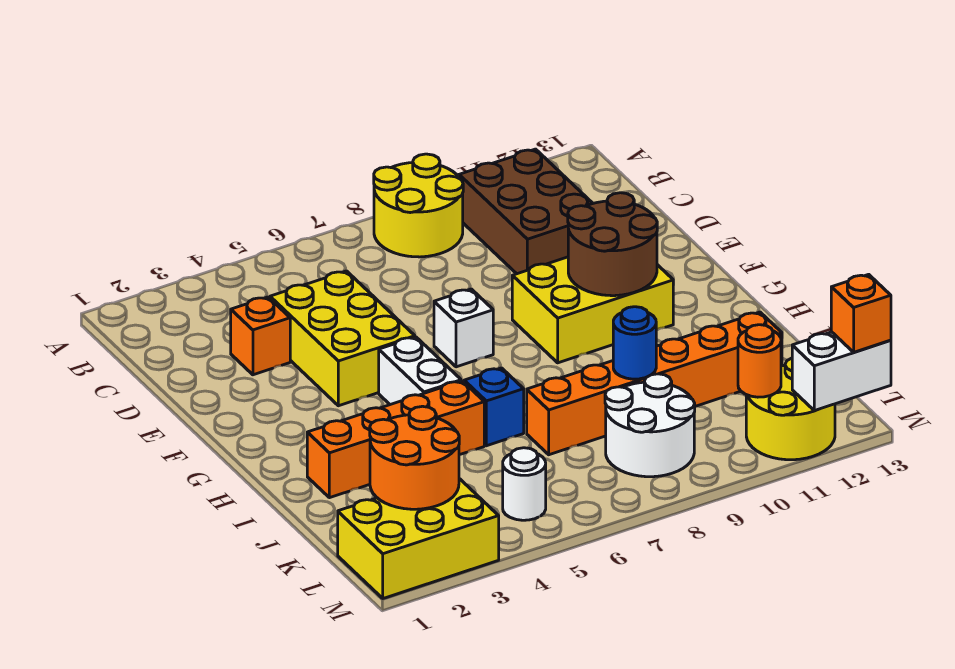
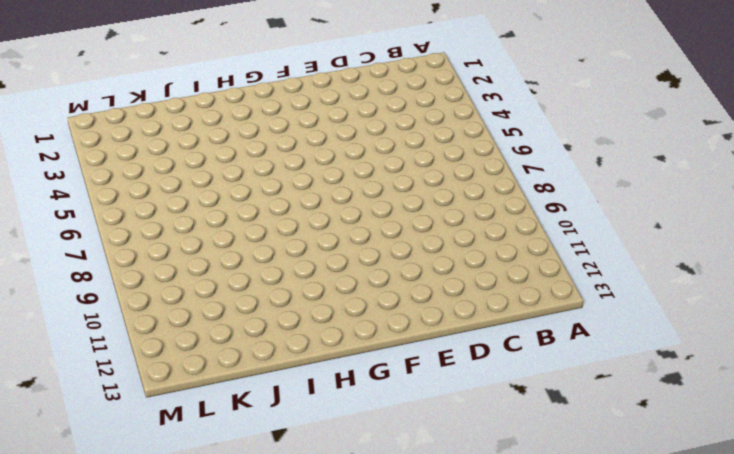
none -> yellow 2x2 round brick [374,154,463,257]
none -> brown 2x3 brick [459,149,593,274]
none -> orange 1x1 brick [231,297,290,375]

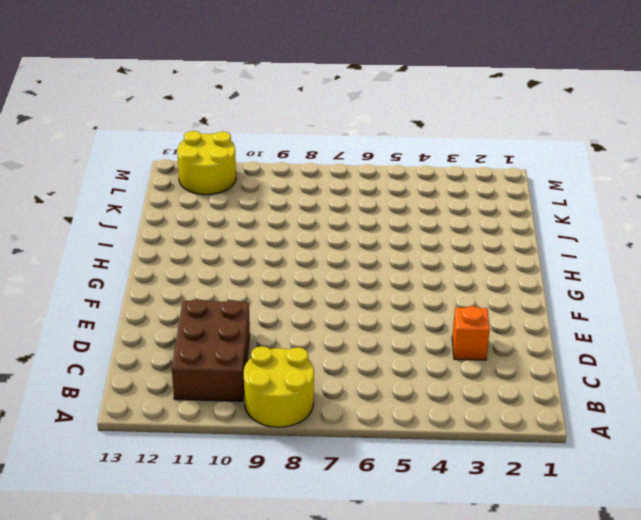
none -> yellow 2x3 brick [270,271,415,406]
none -> white 1x1 brick [434,289,493,367]
none -> yellow 2x3 brick [512,257,673,363]

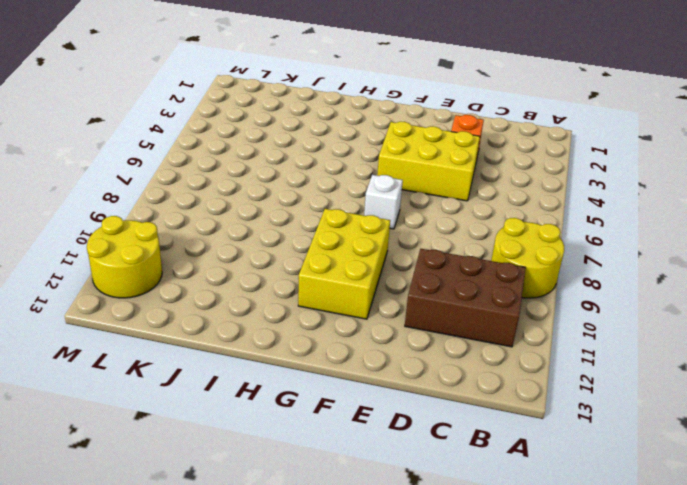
none -> white 1x2 brick [379,337,461,405]
none -> orange 1x4 brick [307,381,484,498]
none -> blue 1x1 brick [464,368,524,446]

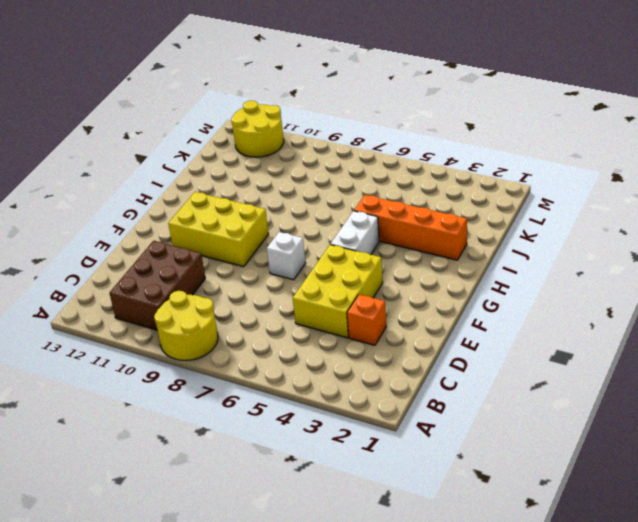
none -> blue 1x1 brick [464,368,524,446]
none -> orange 1x6 brick [527,312,782,455]
none -> white 2x2 round brick [605,374,695,477]

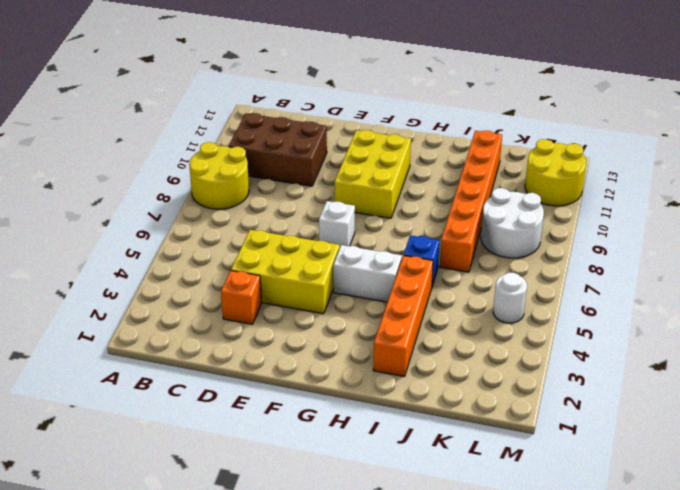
none -> yellow 2x3 brick [338,479,499,598]
none -> brown 2x2 round brick [568,193,657,296]
none -> blue 1x1 round brick [613,307,656,379]

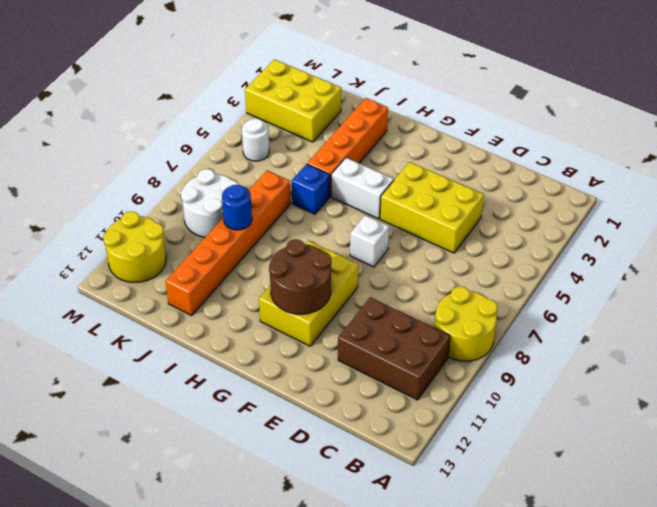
yellow 2x3 brick [245,59,341,142] -> yellow 2x3 brick turned to [338,479,499,598]
none -> orange 1x1 brick [231,297,290,375]
none -> orange 2x2 round brick [370,406,459,509]
none -> orange 1x1 round brick [738,325,781,397]

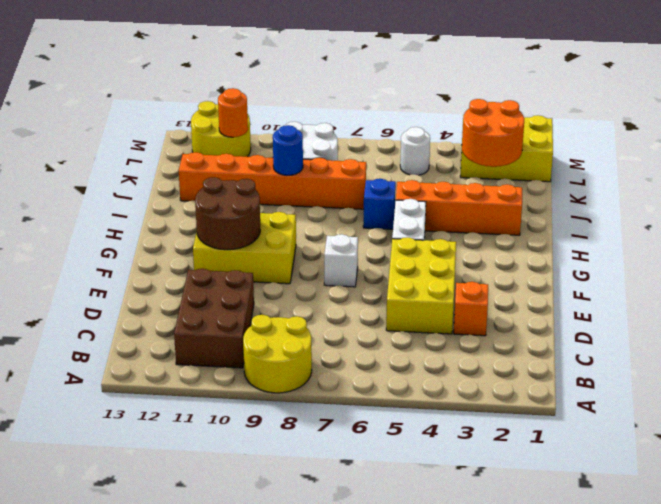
none -> white 1x2 brick [792,332,891,411]
none -> orange 1x1 brick [831,274,891,352]

